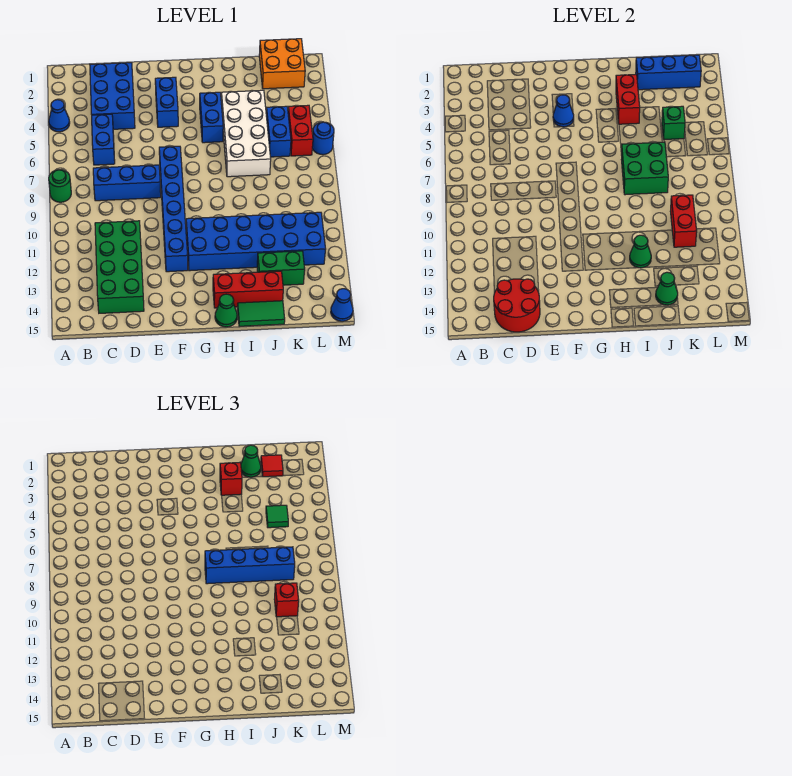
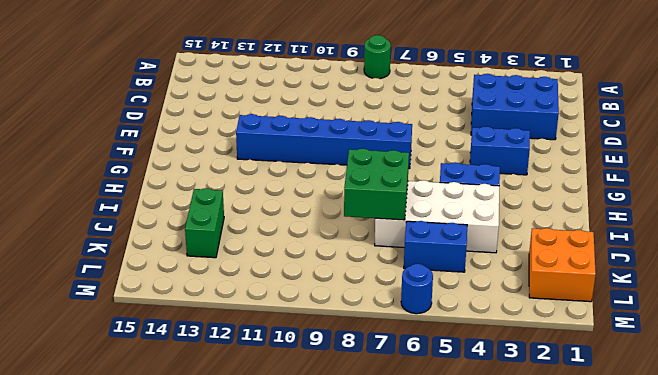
none -> blue 1x1 cone [49,100,70,132]
none -> blue 1x2 brick [92,114,115,165]
none -> blue 1x3 brick [93,165,161,201]
none -> green 2x4 brick [95,221,144,313]

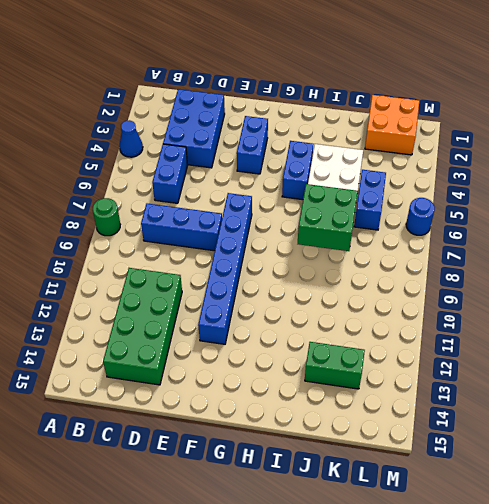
none -> blue 2x6 brick [186,212,326,271]
none -> red 1x3 brick [213,271,283,308]
none -> green 1x1 cone [215,294,237,327]
none -> green 1x2 tile [238,301,285,326]

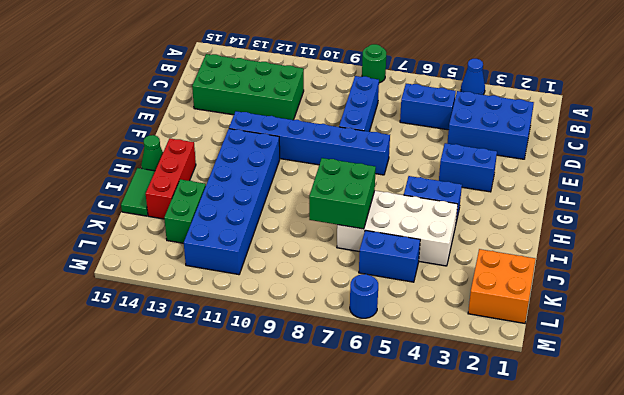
none -> red 1x2 brick [288,105,313,156]
none -> blue 1x1 cone [331,289,353,321]
none -> red 2x2 round brick [494,279,540,332]
none -> blue 1x1 cone [553,95,574,127]

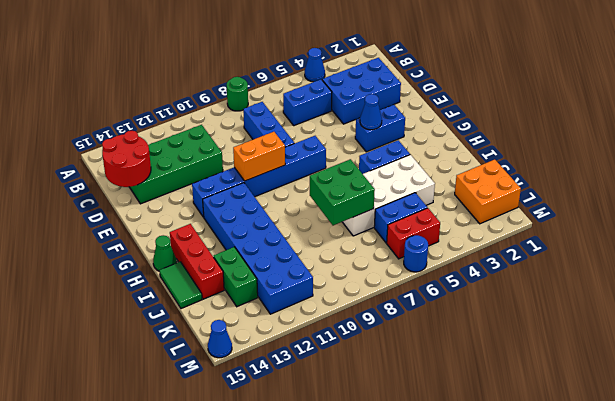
orange 1x2 brick [233,132,285,181] -> none
none -> red 1x2 brick [616,75,640,124]
none -> green 1x1 cone [630,235,651,268]
none -> blue 1x3 brick [636,55,701,90]
none -> green 1x1 cone [656,272,678,305]

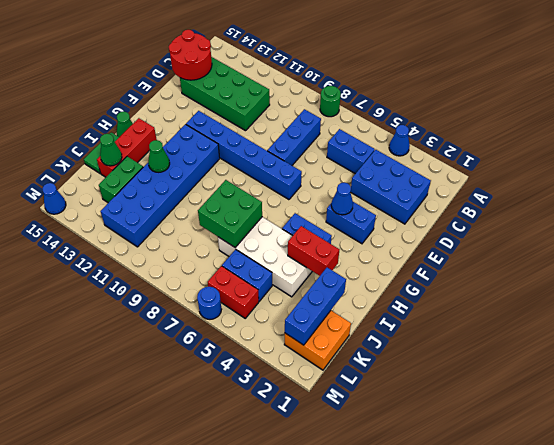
none -> green 1x1 brick [662,106,685,139]
none -> red 1x2 brick [670,195,697,247]
none -> blue 1x4 brick [205,547,295,584]
none -> red 1x1 brick [220,463,242,495]

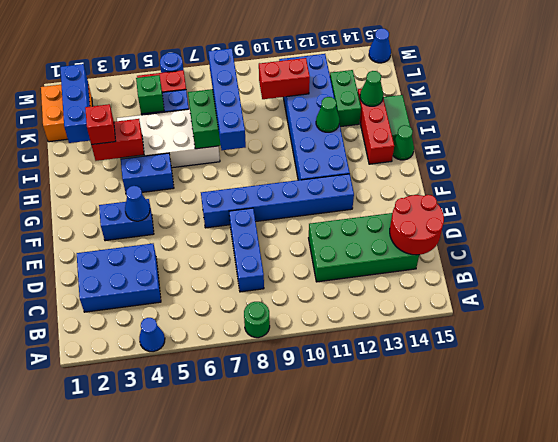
none -> blue 1x2 brick [92,114,115,165]
none -> green 1x1 cone [241,445,261,477]
none -> red 1x1 tile [261,455,283,477]
none -> green 1x1 tile [266,505,288,528]

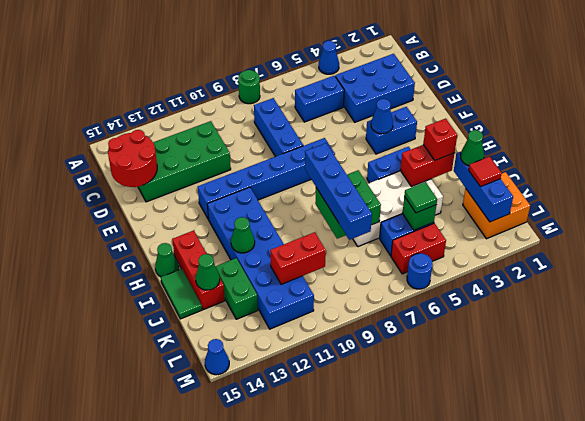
none -> red 1x1 brick [274,583,299,617]

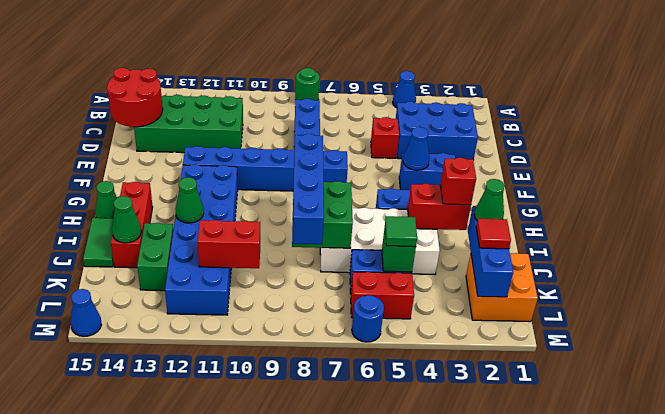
red 1x1 brick [371,117,399,158] -> red 1x1 brick moved to [274,583,299,617]
none -> blue 1x2 brick [92,114,115,165]

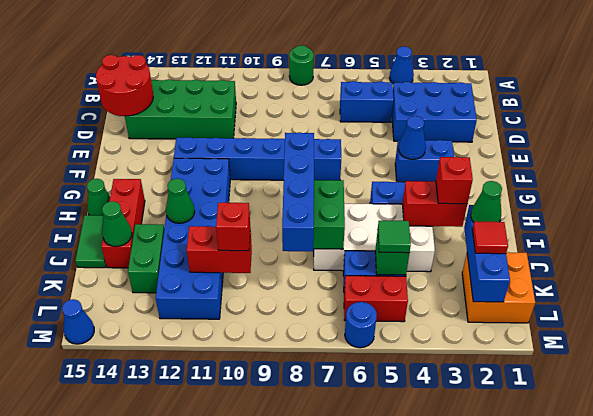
none -> blue 1x3 brick [93,165,161,201]

